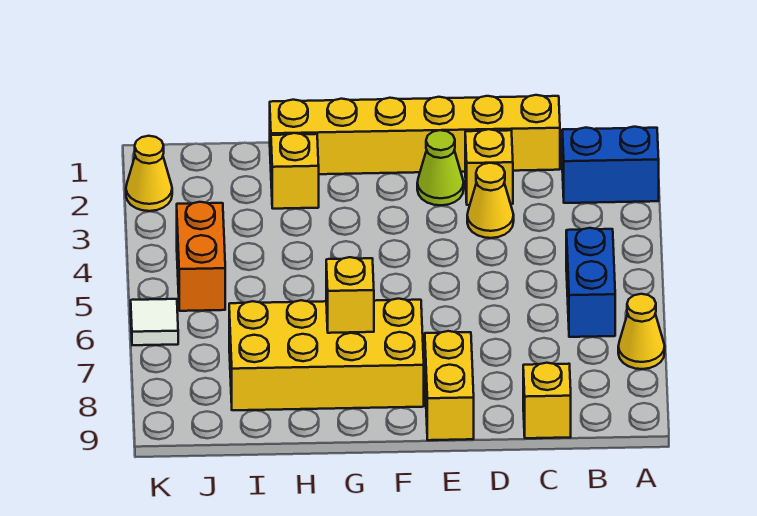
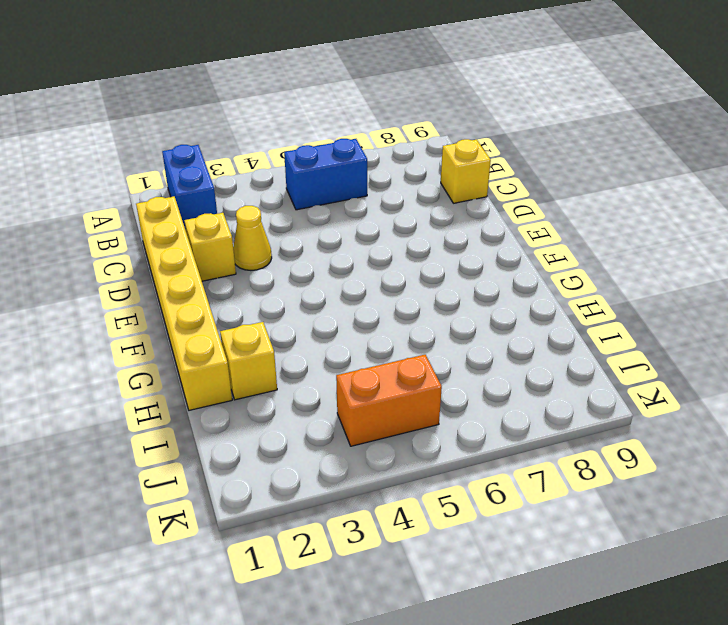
none -> yellow 1x1 cone [618,294,665,369]
none -> lime 1x1 cone [417,130,464,205]
none -> yellow 1x2 brick [425,331,474,440]

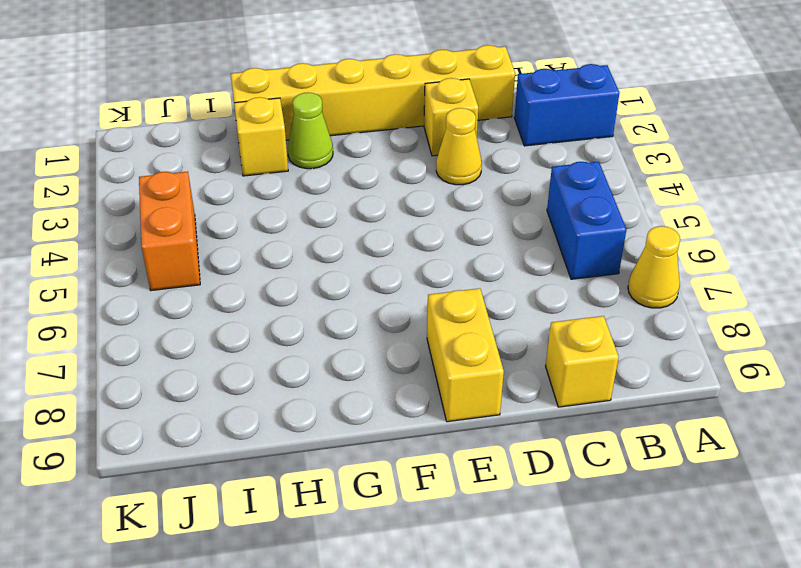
lime 1x1 cone [288,92,333,169] -> lime 1x1 cone moved to [417,130,464,205]
none -> yellow 2x4 brick [229,299,424,410]
none -> yellow 1x1 cone [126,136,172,211]
none -> white 1x1 tile [131,299,178,345]

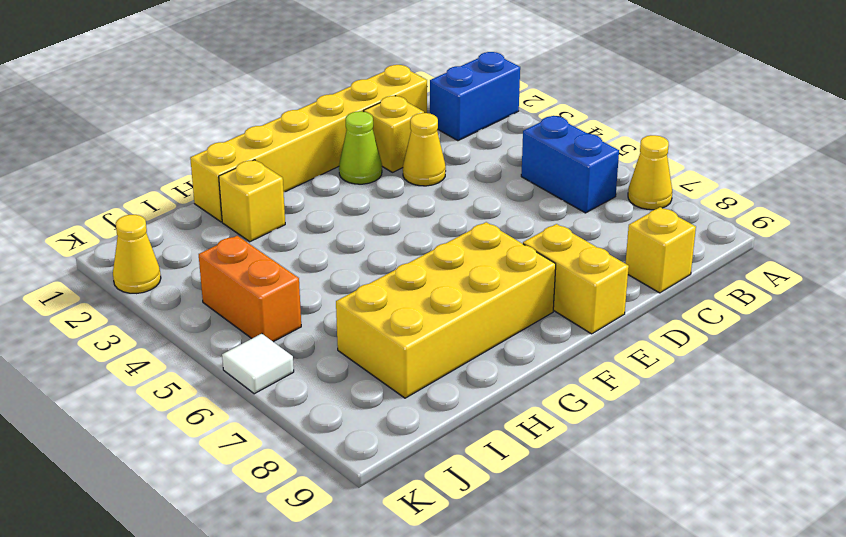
none -> yellow 1x1 brick [326,257,374,333]

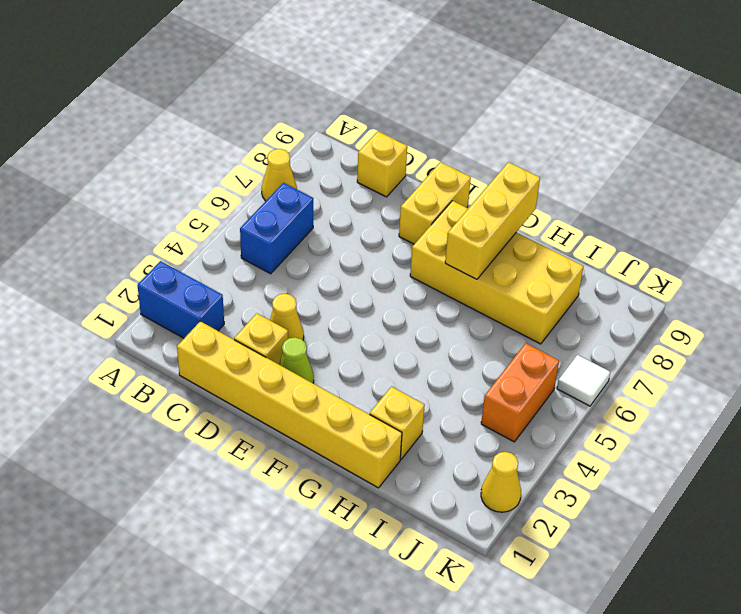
yellow 1x3 brick [445,162,540,279] -> yellow 1x1 brick [326,257,374,333]

